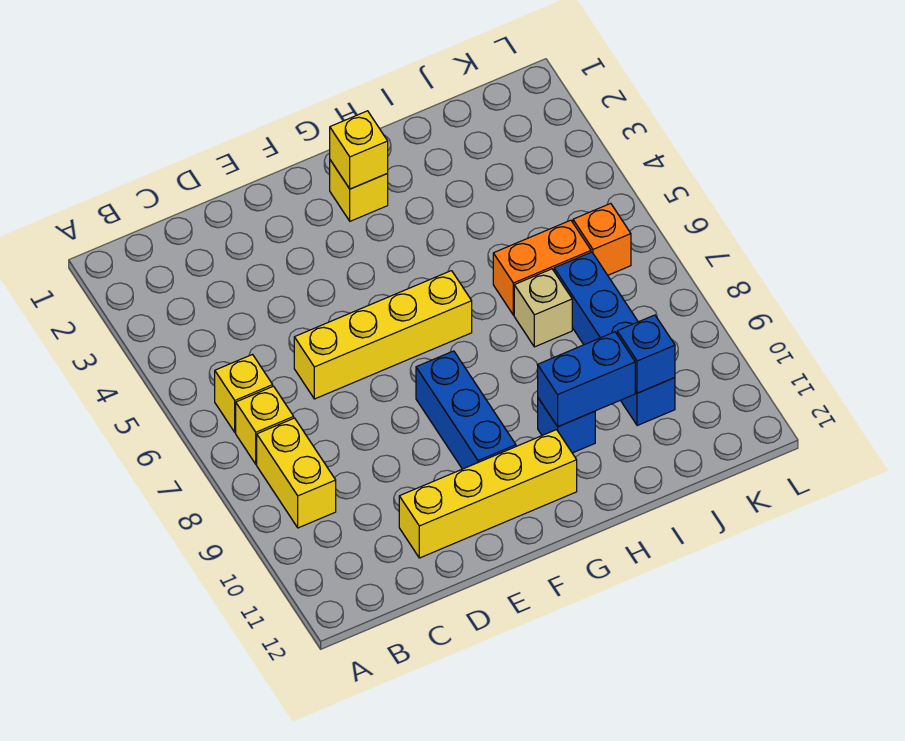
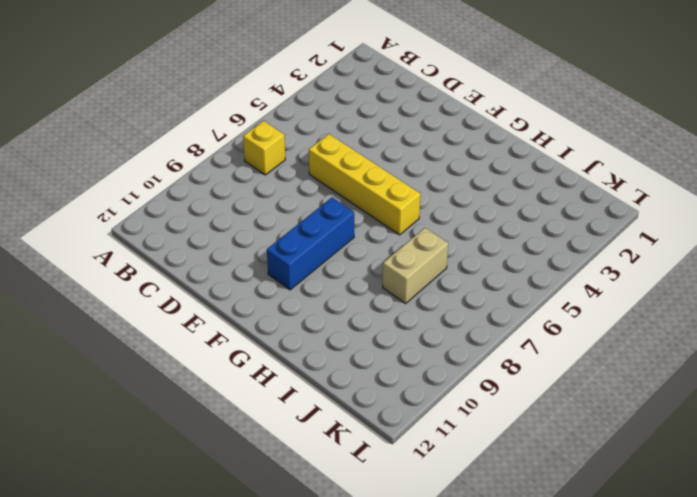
tan 1x2 brick [383,228,448,303] -> tan 1x1 brick [514,269,572,347]
none -> yellow 1x1 brick [215,355,273,432]
none -> yellow 1x2 brick [257,418,336,528]
none -> yellow 1x4 brick [399,430,577,558]

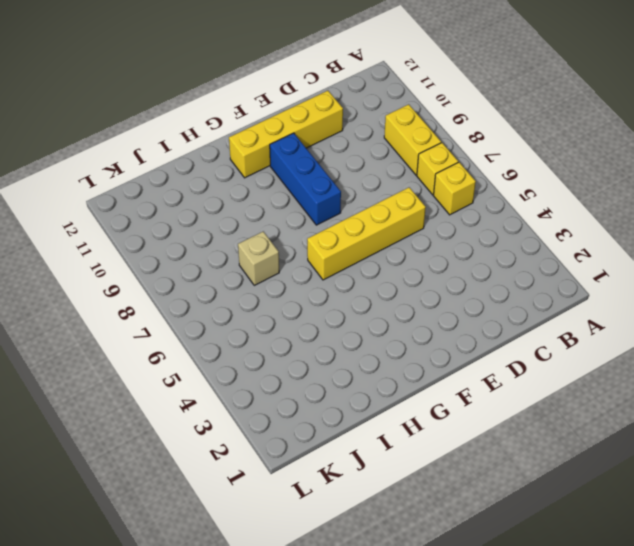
none -> yellow 1x1 brick [330,160,388,221]
none -> blue 1x1 brick [538,398,595,453]
none -> orange 1x2 brick [493,220,591,315]

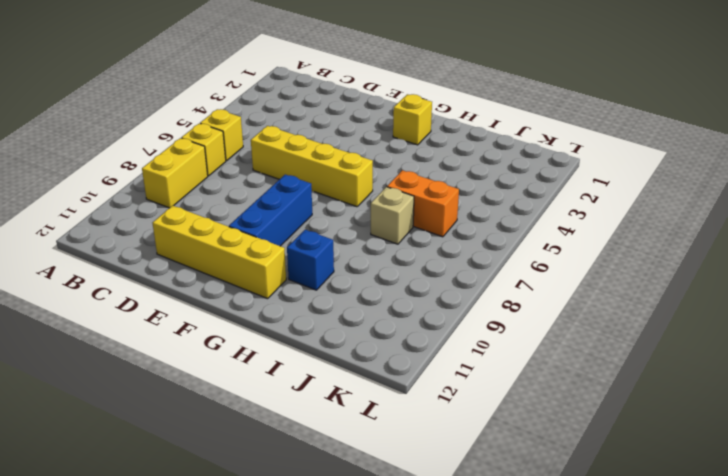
none -> blue 1x4 brick [554,252,675,426]
none -> orange 1x1 brick [573,203,631,275]
none -> yellow 1x1 brick [330,111,388,189]

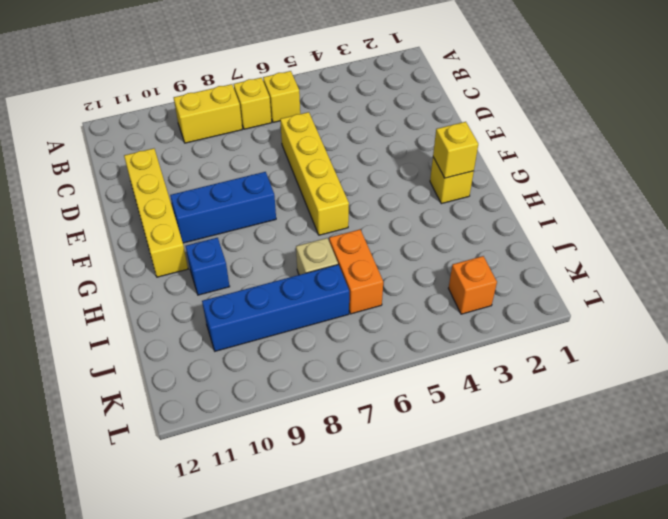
orange 1x1 brick [448,256,497,314] -> orange 1x1 brick moved to [573,203,631,275]
none -> blue 1x2 brick [538,332,635,427]
none -> blue 1x1 brick [617,315,675,393]

